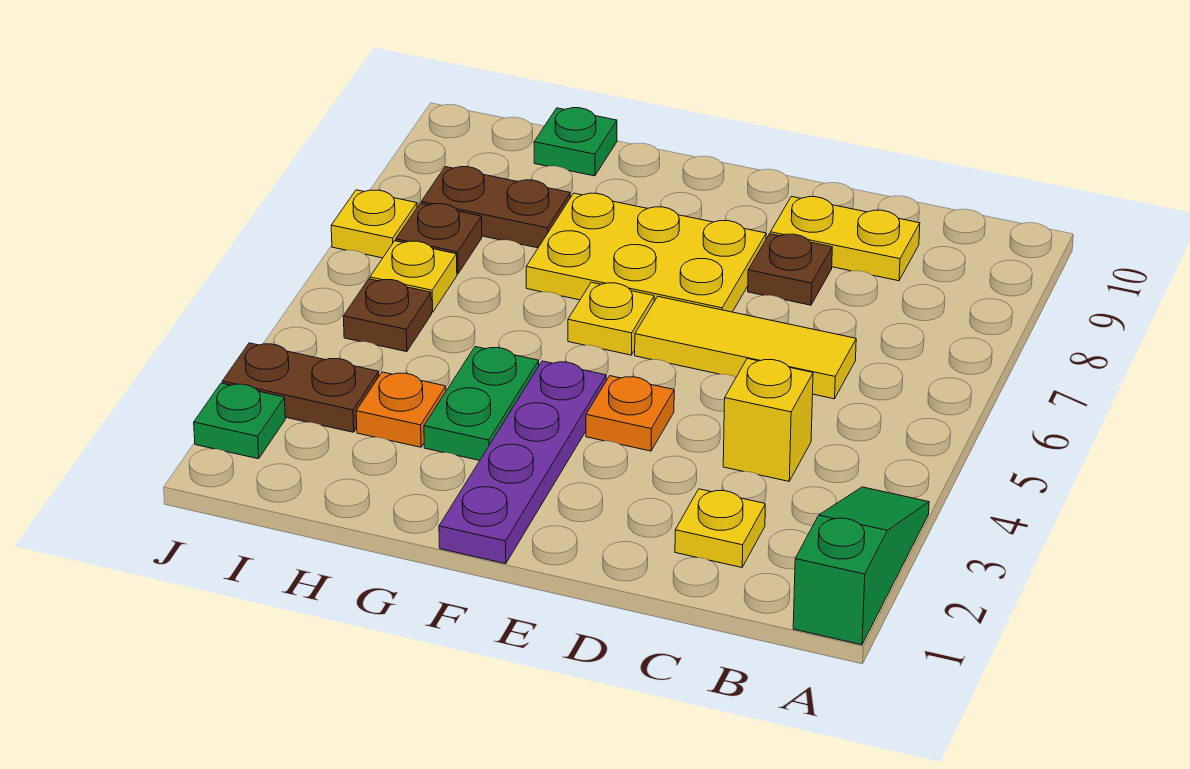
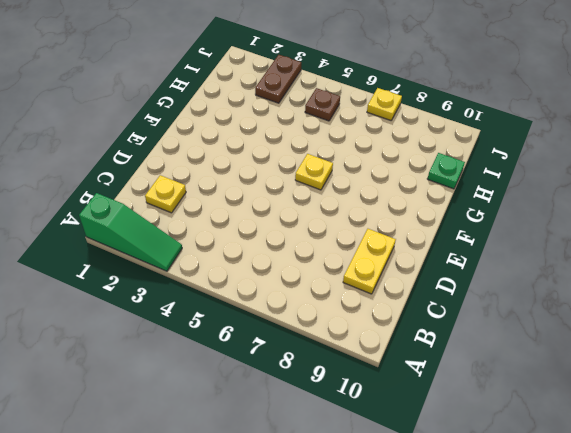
none -> yellow 1x1 brick [723,359,813,481]
none -> yellow 1x3 tile [635,297,856,399]
none -> brown 1x1 plate [748,234,832,305]

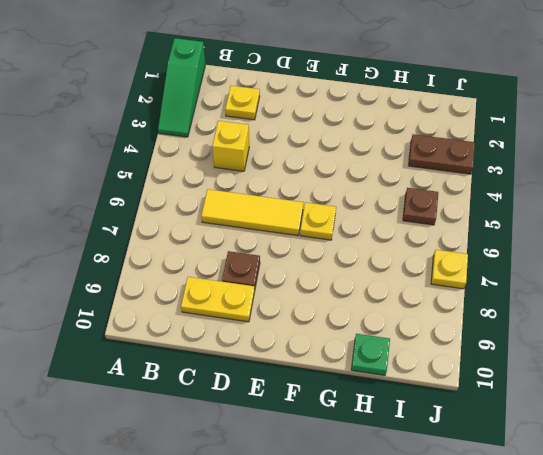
none -> orange 1x1 plate [586,376,674,451]
none -> yellow 2x3 plate [526,193,766,312]
none -> purple 1x4 plate [439,361,606,564]

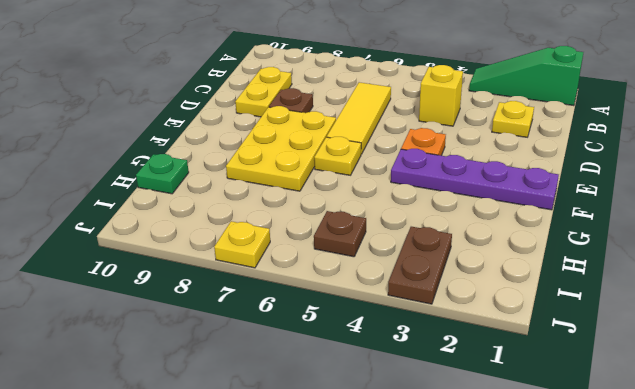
none -> green 1x2 plate [424,347,539,460]
none -> orange 1x1 plate [356,372,446,447]
none -> brown 1x2 plate [421,167,570,248]

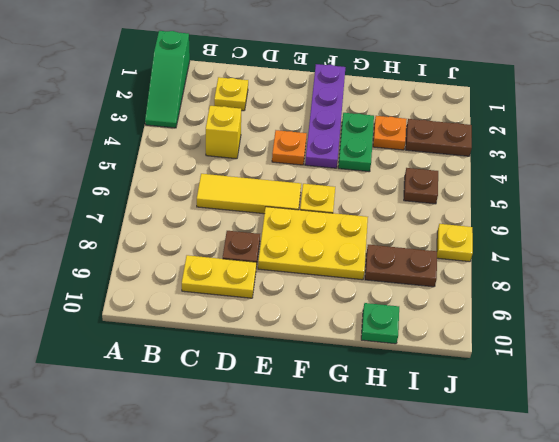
none -> yellow 1x1 plate [370,241,457,312]
none -> brown 1x1 plate [396,203,482,274]
none -> green 1x1 plate [194,383,285,459]

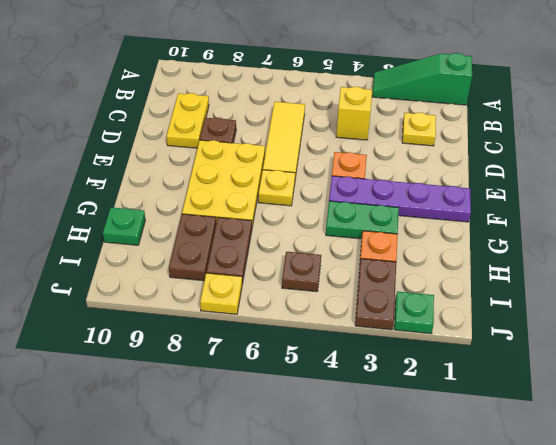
brown 1x2 plate [206,217,252,284] -> brown 1x1 plate [396,203,482,274]
none -> yellow 1x1 plate [370,241,457,312]

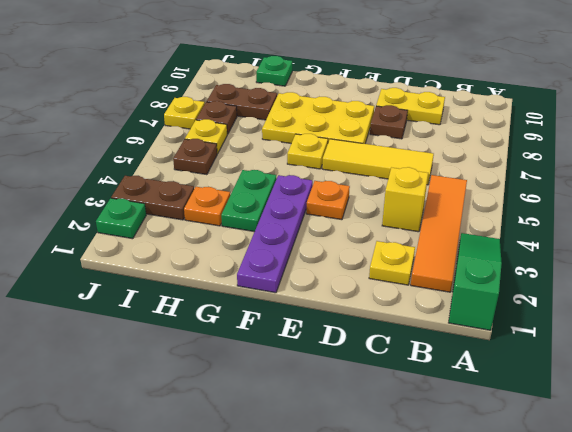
orange 1x4 tile [411,175,467,292] -> none

